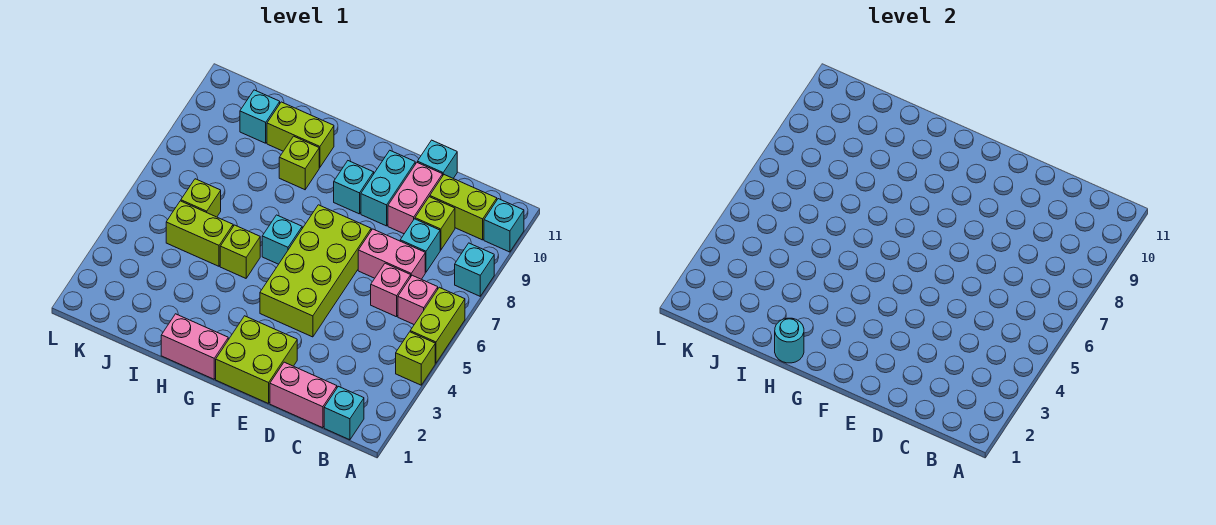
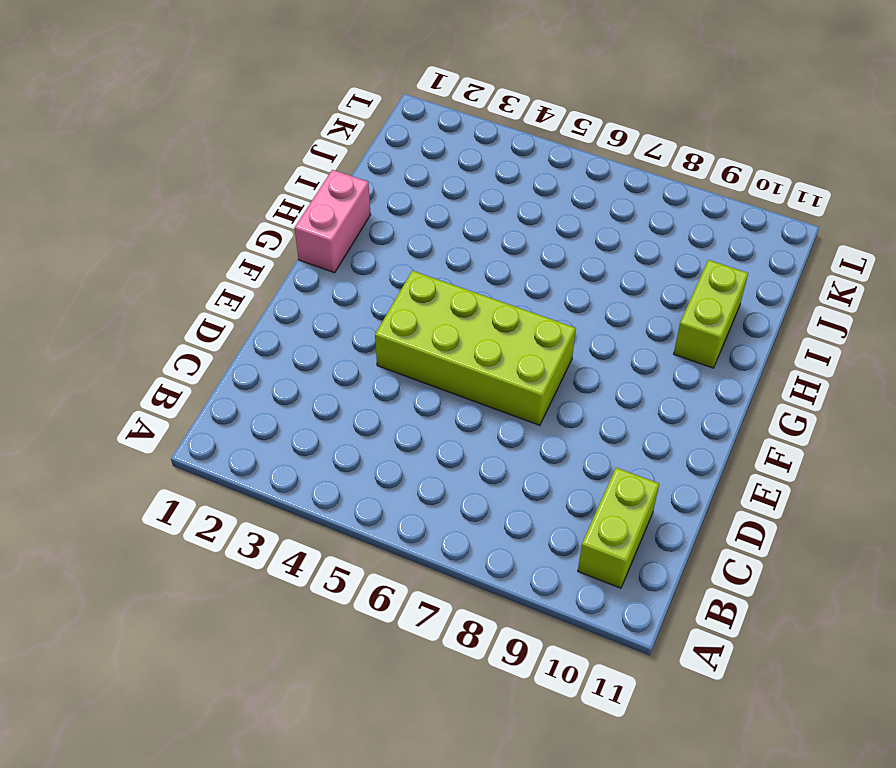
none -> lime 1x1 brick [396,332,435,385]
none -> lime 1x2 brick [410,287,465,363]
none -> cyan 1x1 brick [455,243,494,296]

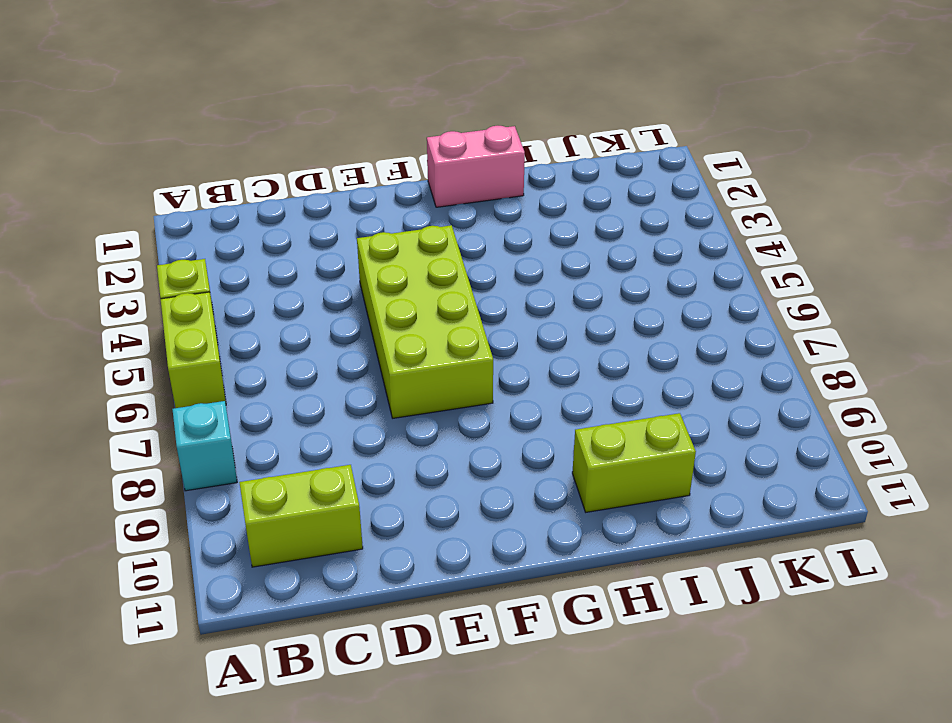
none -> cyan 1x1 brick [484,199,524,252]
none -> cyan 1x1 brick [324,386,364,440]
none -> pink 1x1 brick [398,275,438,324]

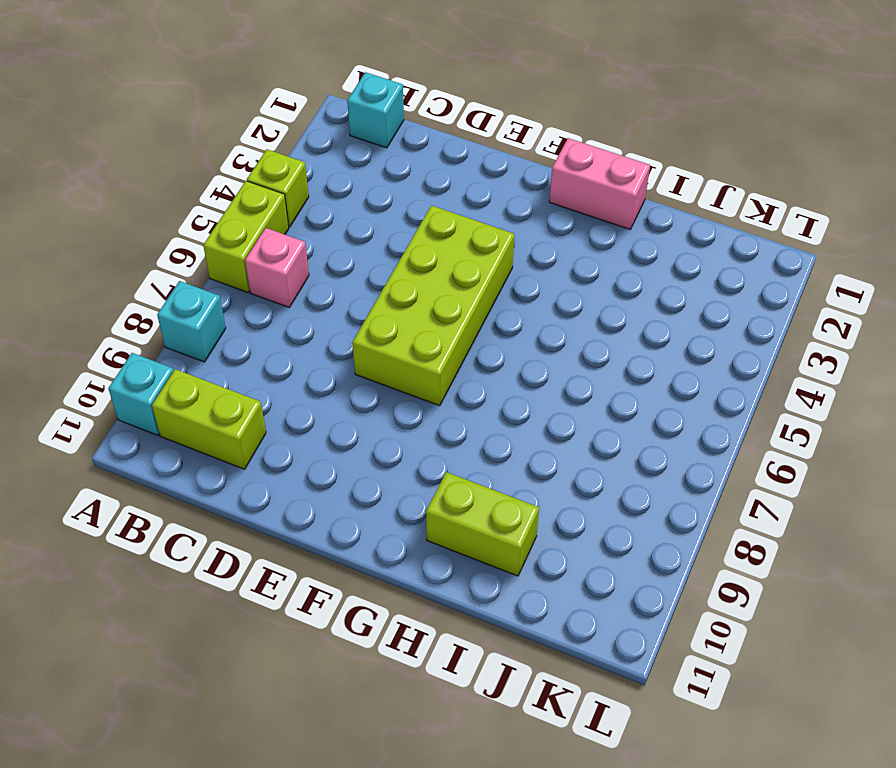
none -> pink 1x2 brick [270,362,337,428]
none -> pink 1x1 brick [371,263,411,317]
none -> pink 1x2 brick [358,229,425,279]

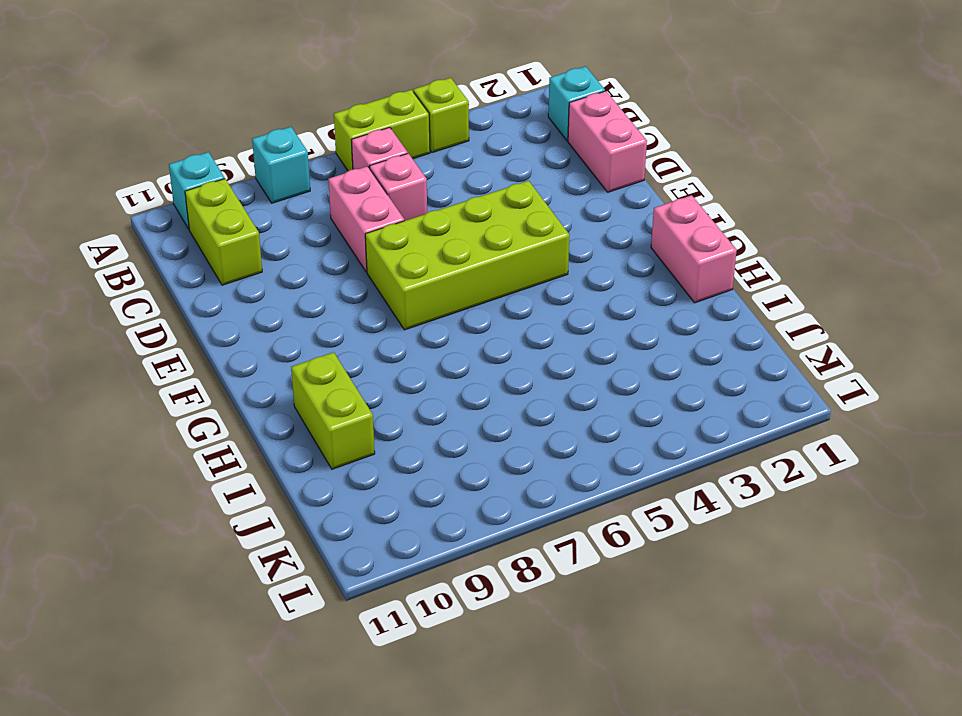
none -> cyan 1x1 brick [400,219,440,272]
none -> lime 1x1 brick [415,197,455,250]
none -> pink 1x2 brick [388,163,443,234]

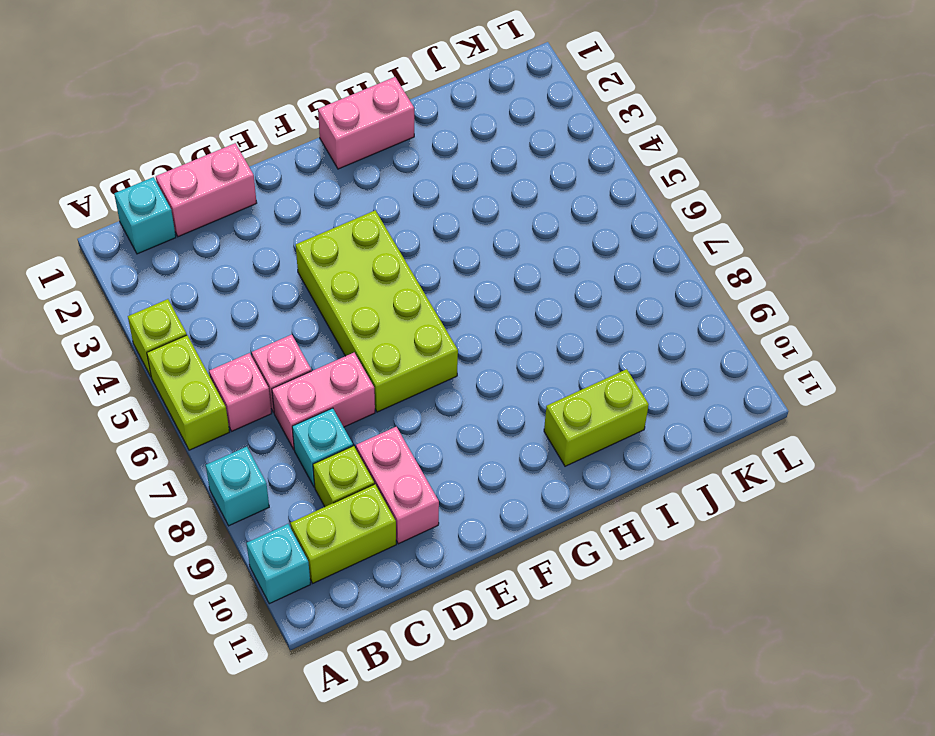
none -> cyan 1x1 brick [417,140,457,178]
none -> lime 2x2 brick [216,316,297,404]
none -> cyan 1x2 brick [361,151,415,226]

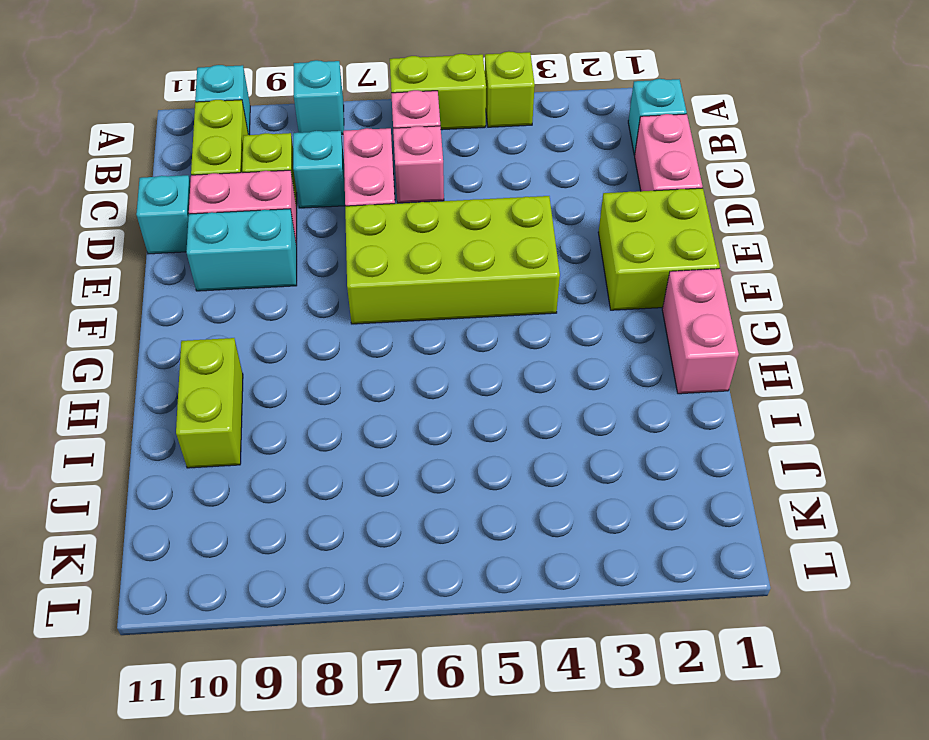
none -> cyan 1x1 brick [334,161,374,214]
none -> cyan 1x1 brick [262,215,302,264]
none -> lime 1x1 brick [220,225,260,278]

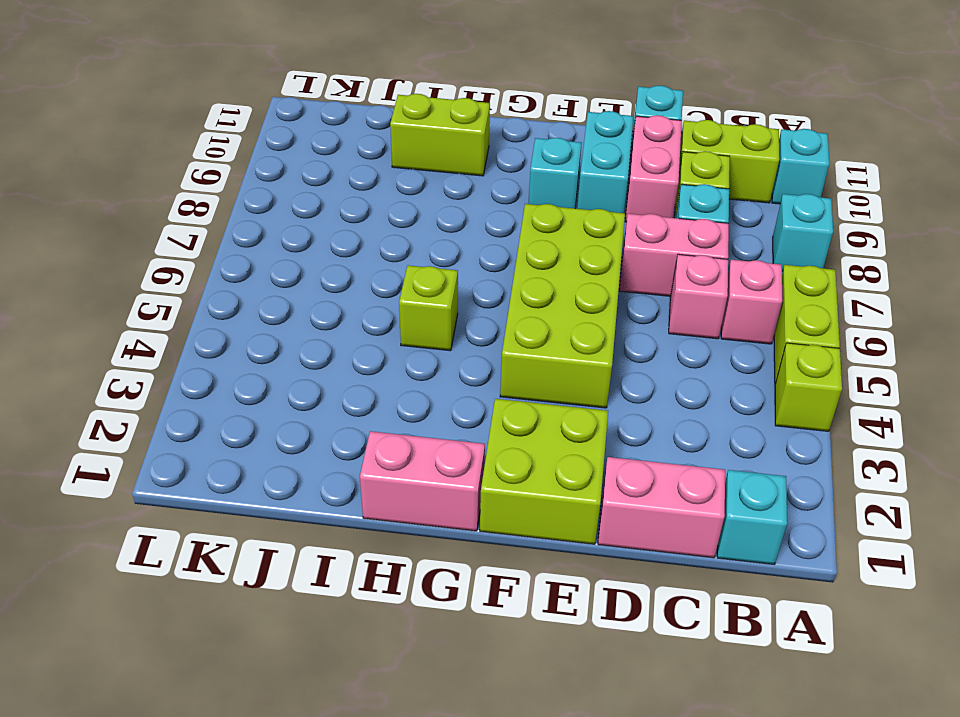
none -> cyan 1x1 brick [262,215,302,264]
none -> lime 1x1 brick [279,136,319,190]
none -> lime 1x2 brick [166,201,233,266]

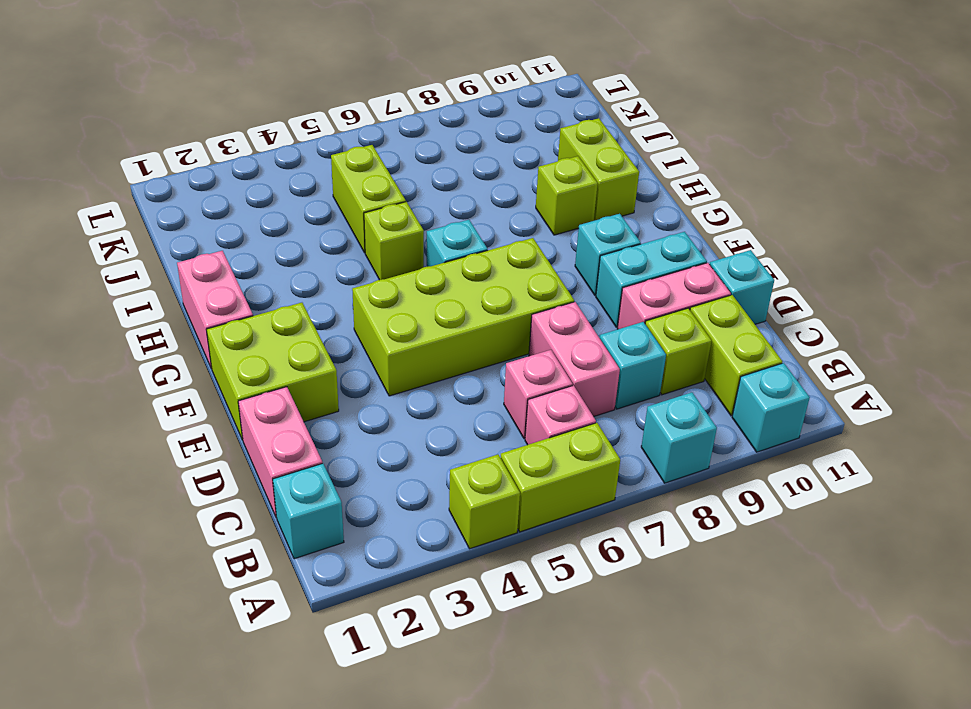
none -> lime 1x1 brick [181,179,221,217]
none -> cyan 1x1 brick [240,90,280,143]
none -> cyan 1x1 round brick [775,318,804,363]

